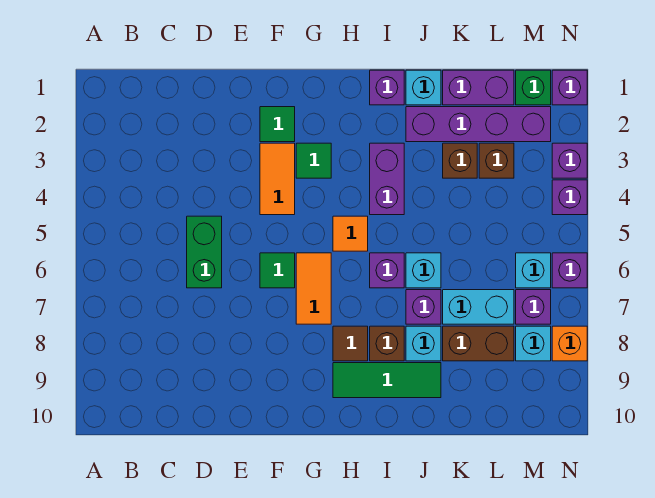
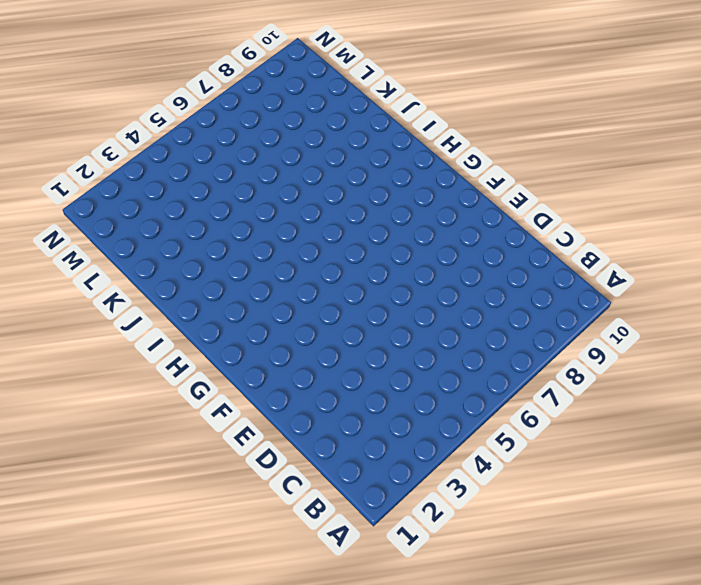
none -> green 1x2 brick [187,216,222,288]
none -> green 1x1 tile [260,107,295,142]
none -> orange 1x2 tile [260,143,295,215]
none -> green 1x1 tile [260,253,295,288]

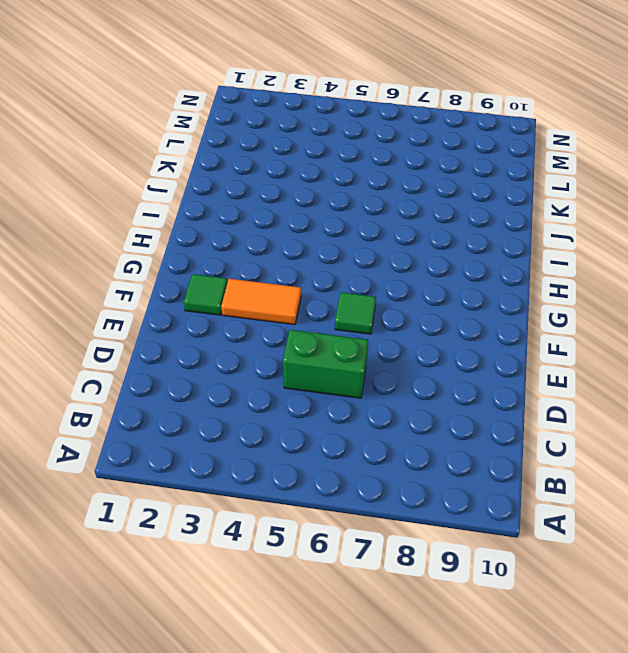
none -> green 1x1 tile [296,143,331,178]
none -> orange 1x2 tile [296,253,331,324]
none -> orange 1x1 tile [333,216,368,251]
none -> brown 1x1 tile [333,326,368,361]

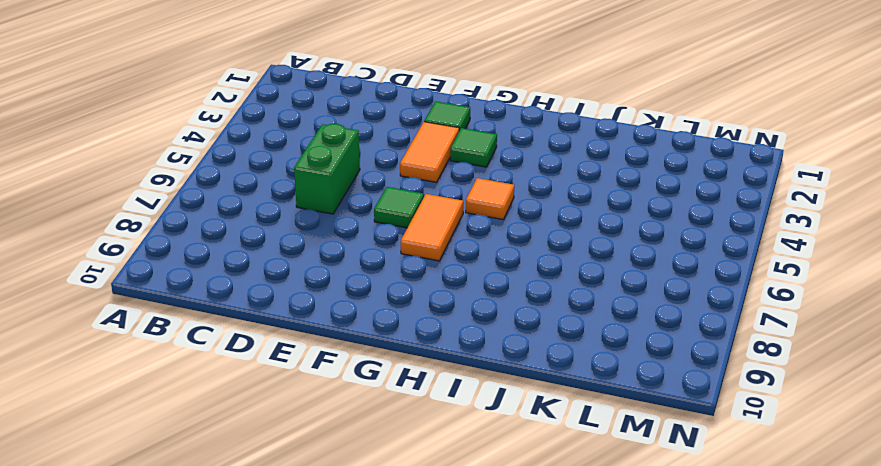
none -> brown 1x1 tile [333,326,368,361]
none -> green 1x3 tile [333,363,441,398]
none -> purple 1x1 brick [370,70,404,105]
none -> purple 1x2 brick [370,143,404,215]

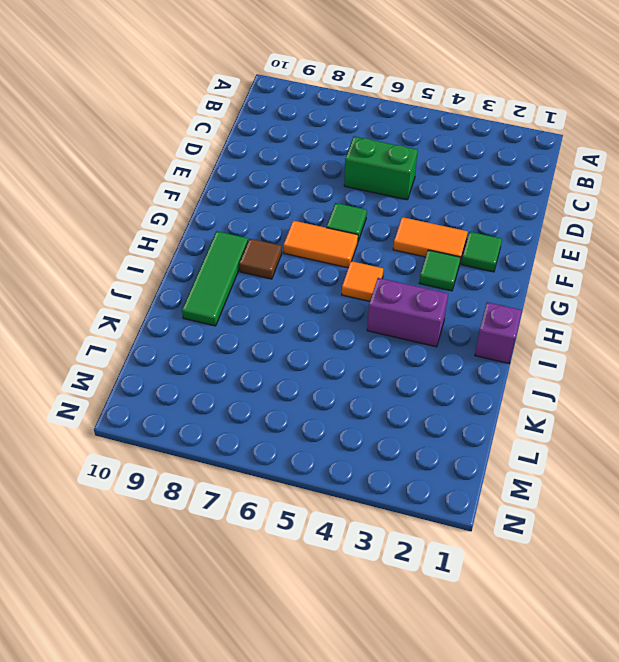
none -> purple 1x1 brick [370,253,404,288]
none -> brown 1x1 brick [370,326,404,361]
none -> cyan 1x1 brick [406,70,441,105]
none -> purple 1x4 brick [406,107,551,142]

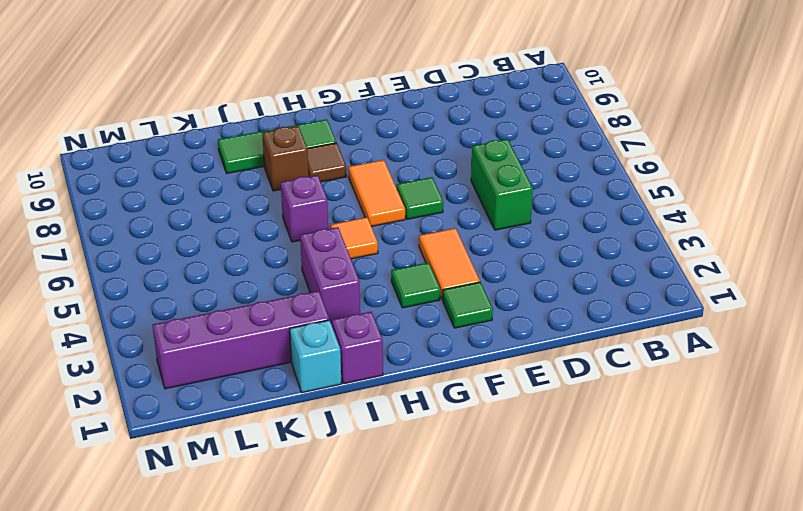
none -> cyan 1x1 brick [406,253,441,288]
none -> purple 1x1 brick [406,290,441,324]
none -> cyan 1x1 brick [406,326,441,361]
none -> purple 1x2 brick [443,70,514,105]

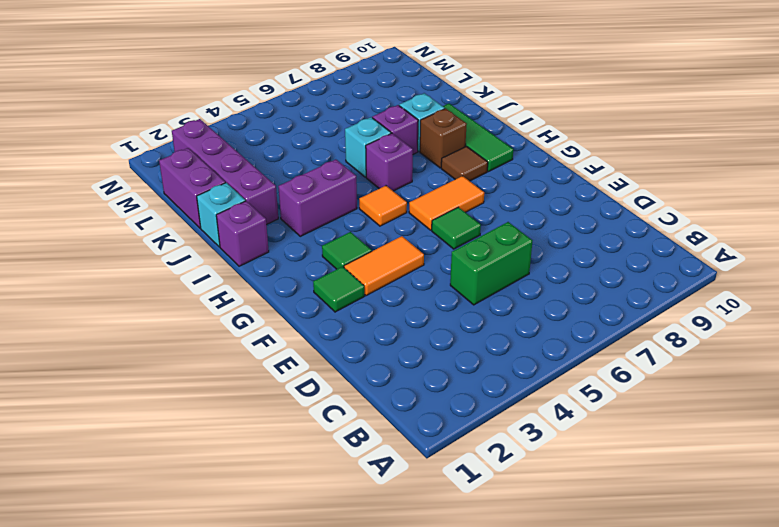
none -> brown 1x1 brick [443,143,477,178]
none -> cyan 1x2 brick [443,290,514,324]
none -> brown 1x2 brick [443,326,514,361]
none -> brown 1x1 brick [479,143,514,178]

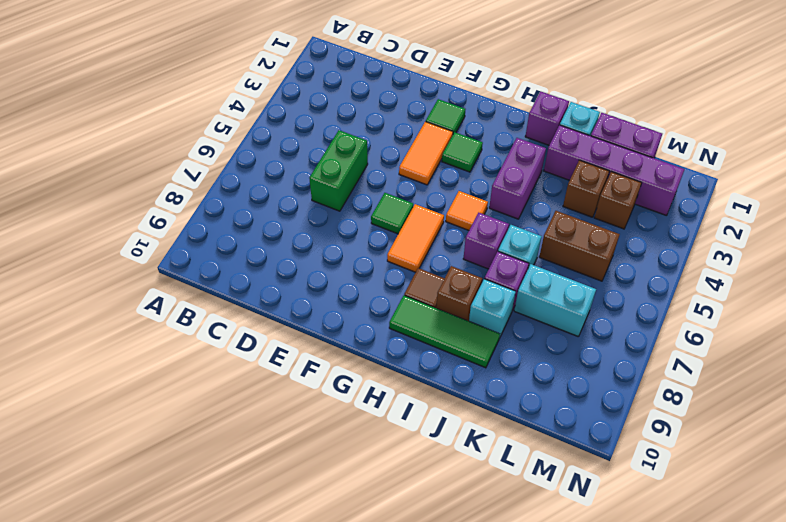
brown 1x2 brick [539,211,620,281] -> brown 1x2 brick moved to [443,326,514,361]
none -> green 1x1 brick [516,70,551,105]
none -> cyan 1x1 brick [516,253,551,288]
none -> purple 1x1 brick [516,290,551,324]
none -> cyan 1x1 brick [516,326,551,361]

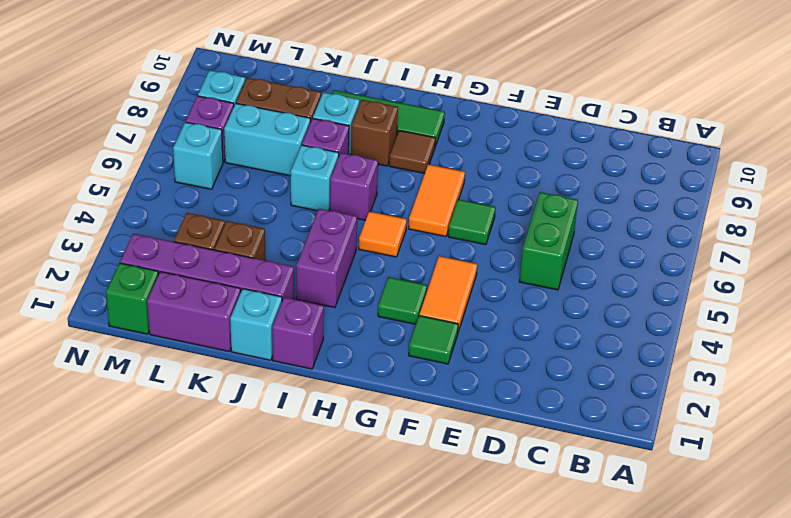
none -> purple 1x1 brick [552,70,587,105]
none -> purple 1x1 brick [552,143,587,178]
none -> purple 1x1 brick [552,180,587,215]
none -> purple 1x1 brick [552,253,587,288]

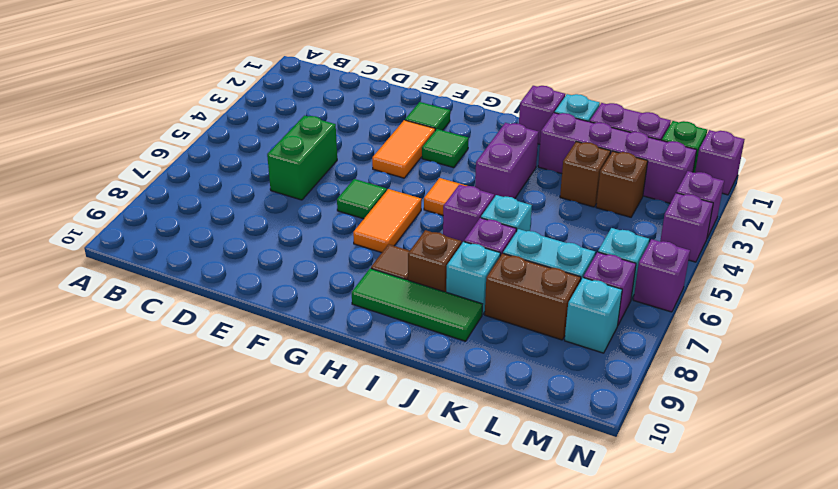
none -> orange 1x1 brick [552,326,587,361]

